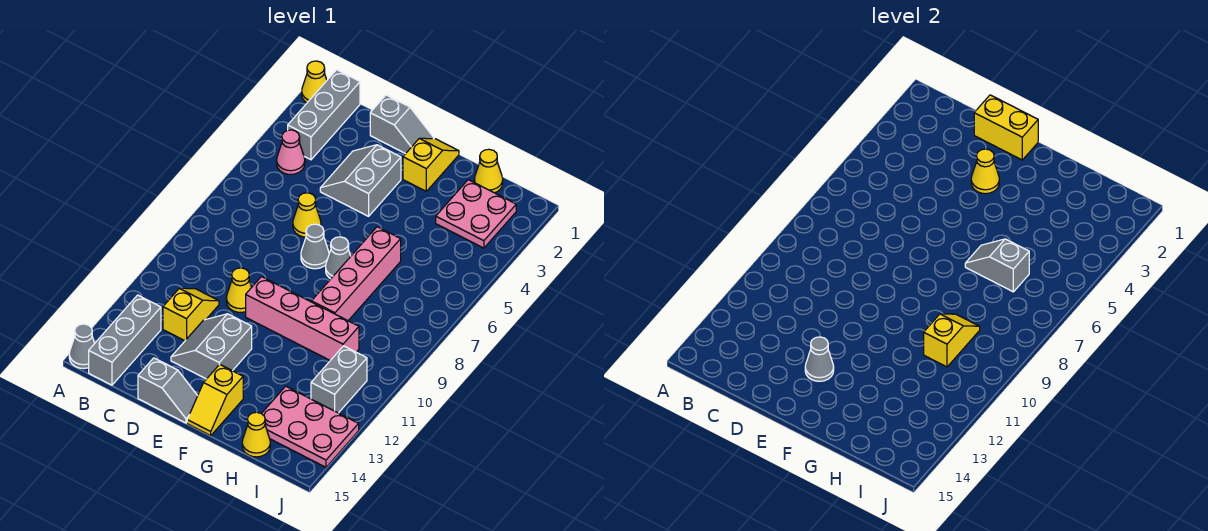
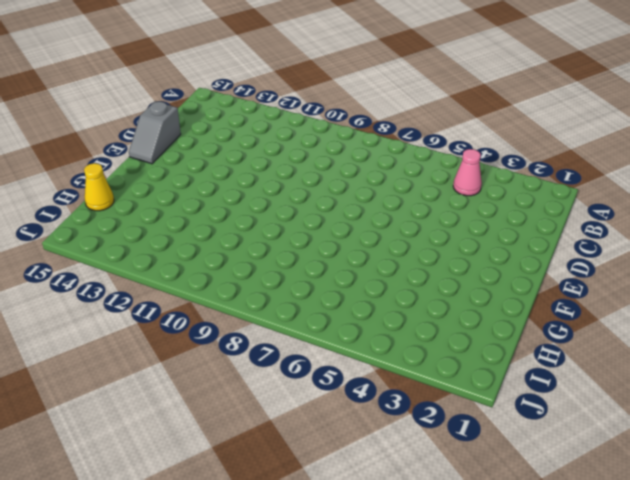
none -> yellow 1x1 cone [302,61,327,103]
none -> grey 1x1 cone [69,324,95,369]
none -> grey 1x3 brick [288,70,360,160]

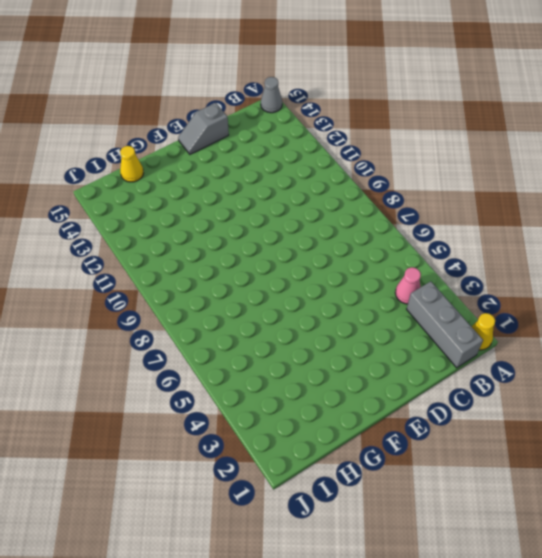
none -> grey 1x3 brick [89,295,161,385]
none -> yellow 1x2 slope [163,288,219,341]
none -> grey 1x2 slope [370,95,434,154]

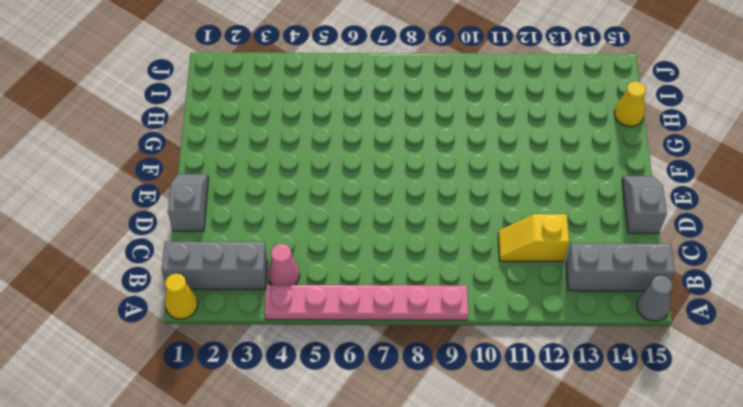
pink 1x6 plate [265,285,468,320] -> none
none -> grey 2x2 slope [320,145,401,216]
none -> yellow 1x1 cone [293,193,321,237]
none -> yellow 1x1 cone [226,268,252,312]

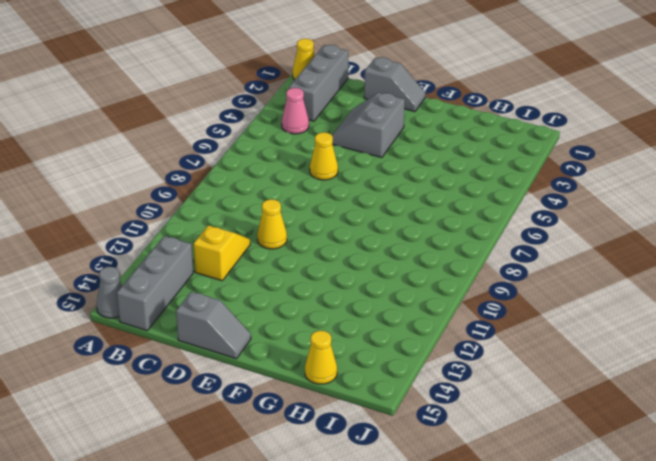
none -> grey 2x2 slope [171,314,252,379]
none -> grey 1x1 cone [301,224,329,269]
none -> pink 1x4 brick [246,277,359,361]

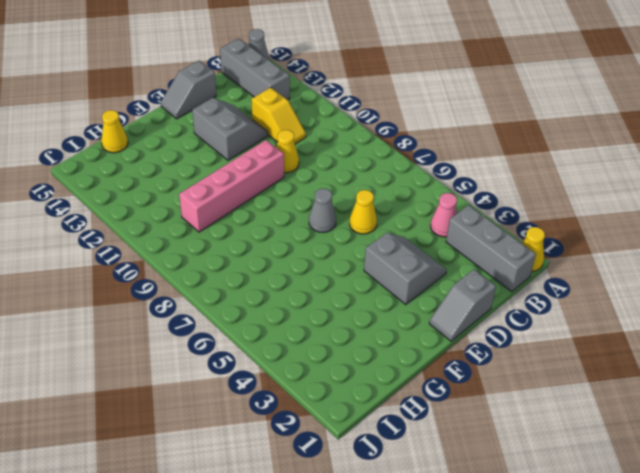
none -> yellow 1x2 slope [403,138,459,191]
none -> grey 1x1 cone [326,237,351,279]
none -> yellow 1x2 slope [187,364,243,436]

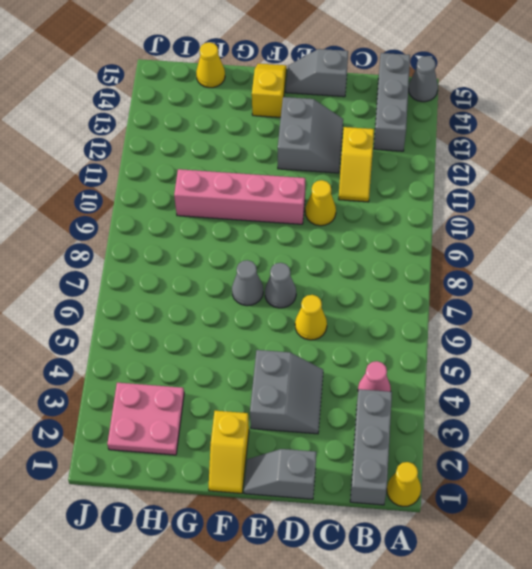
none -> pink 1x4 brick [312,227,401,321]
none -> yellow 1x1 cone [474,149,503,193]
none -> pink 2x3 plate [261,386,359,467]

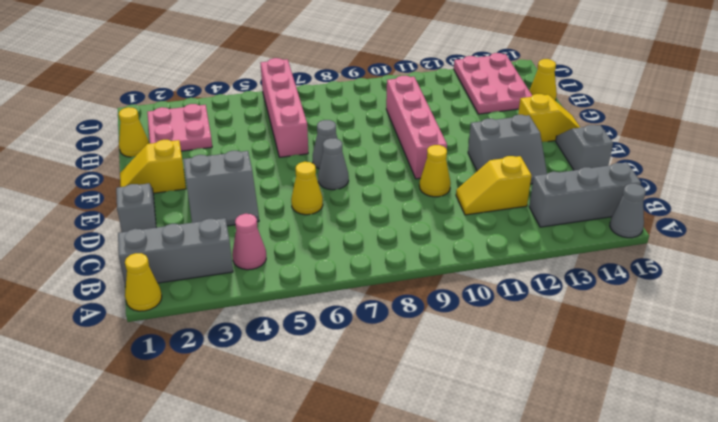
pink 1x4 brick [261,58,308,157] -> pink 1x4 brick turned to [312,227,401,321]
none -> grey 1x2 brick [311,346,367,413]
none -> yellow 1x2 brick [974,95,1038,160]
none -> yellow 1x1 cone [971,149,999,194]

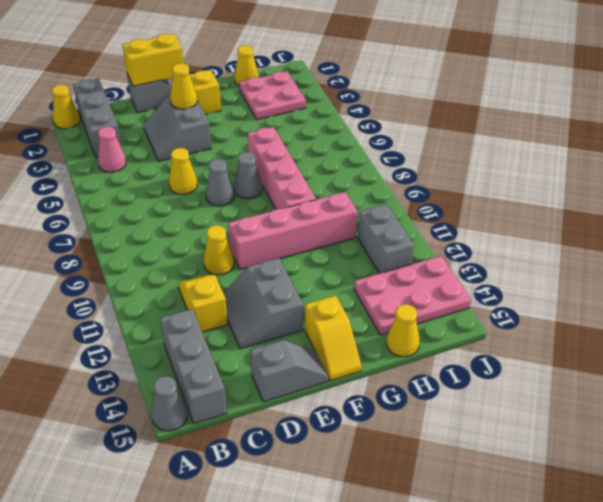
none -> grey 1x1 cone [805,337,834,381]
none -> grey 1x2 slope [965,239,1029,292]
none -> yellow 1x2 slope [924,314,980,367]

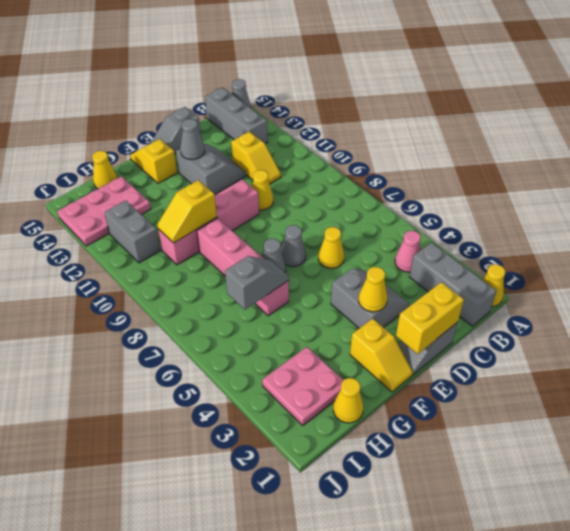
yellow 1x2 slope [157,180,217,243] -> yellow 1x2 slope turned to [924,314,980,367]

